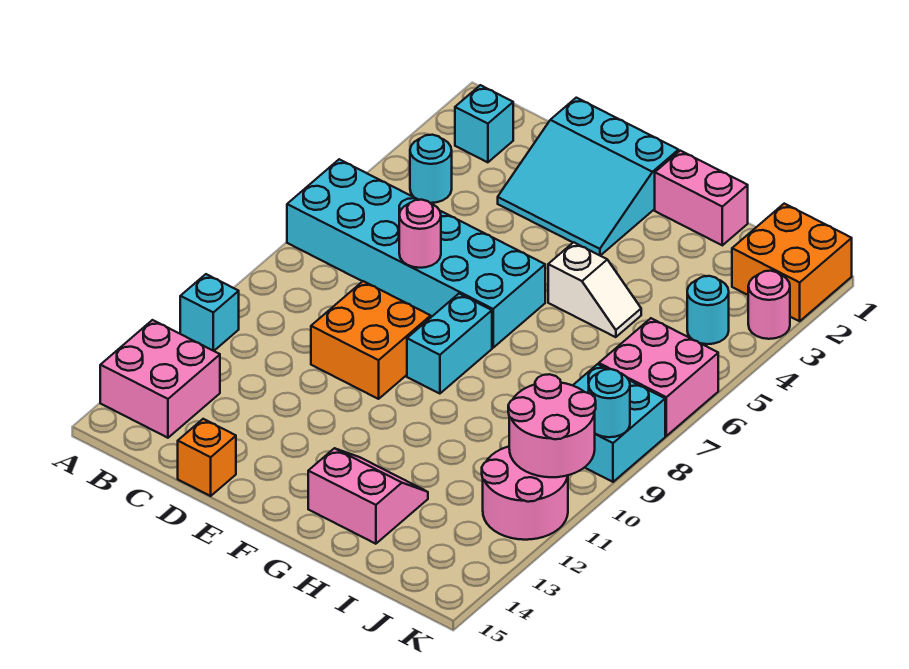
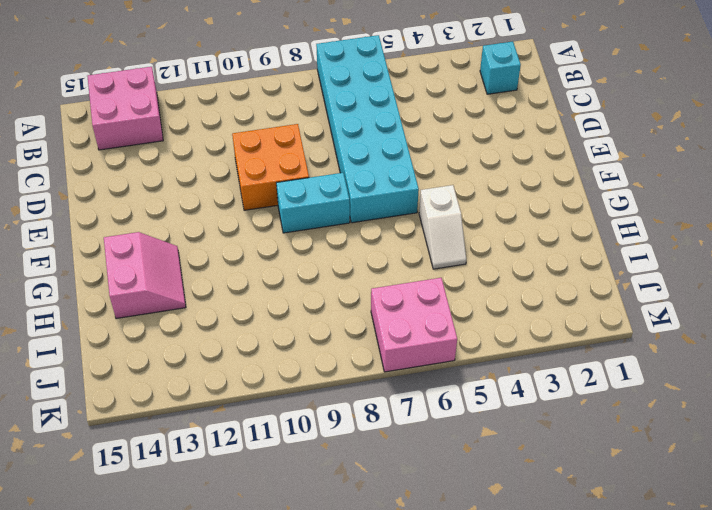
none -> cyan 1x1 brick [180,274,239,351]
none -> cyan 1x1 round brick [410,135,452,203]
none -> cyan 3x3 slope [498,98,679,256]

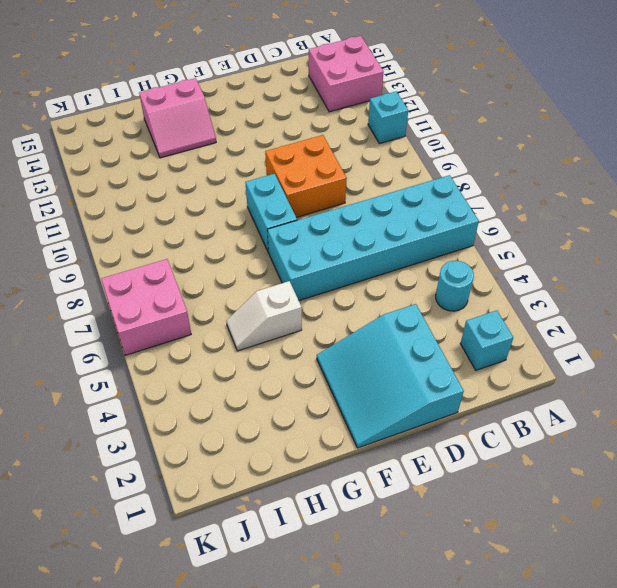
cyan 3x3 slope [317,304,464,448] -> cyan 3x3 slope turned to [498,98,679,256]
none -> orange 1x1 brick [178,419,236,496]
none -> pink 1x2 brick [655,151,748,245]
none -> orange 2x2 brick [732,204,852,321]

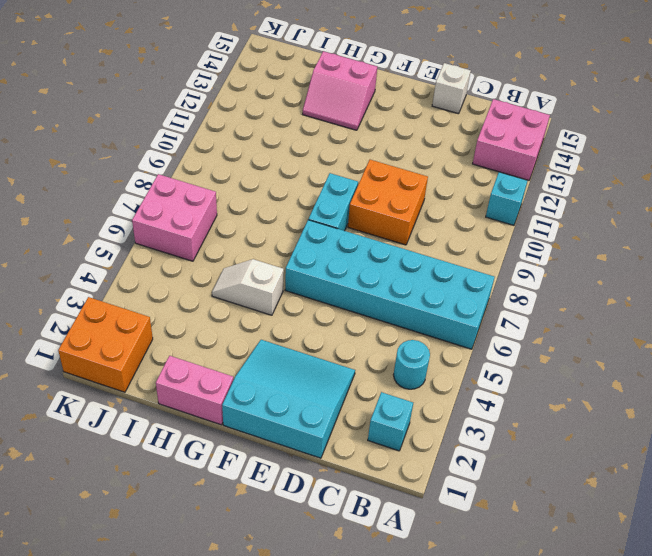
white 1x1 brick [432,63,471,114] -> orange 1x1 brick [178,419,236,496]
none -> cyan 1x1 round brick [687,276,729,344]
none -> cyan 2x2 brick [573,364,665,482]
none -> pink 2x2 round brick [482,447,568,540]

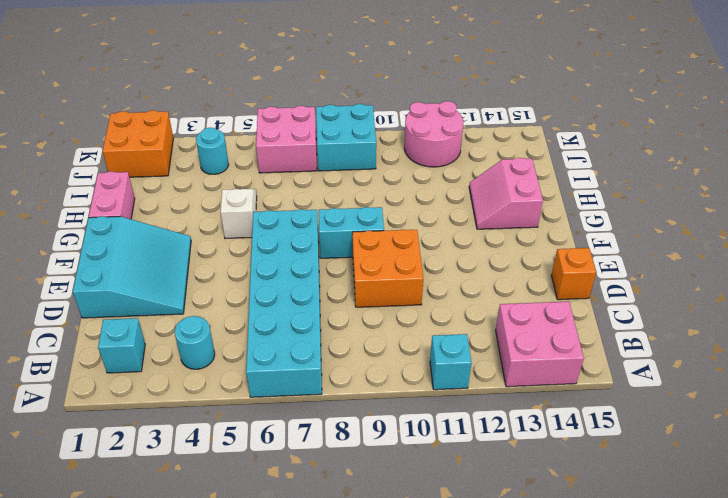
none -> pink 1x1 round brick [748,271,790,339]
none -> pink 1x1 round brick [399,200,441,268]
none -> pink 2x2 round brick [508,374,596,477]

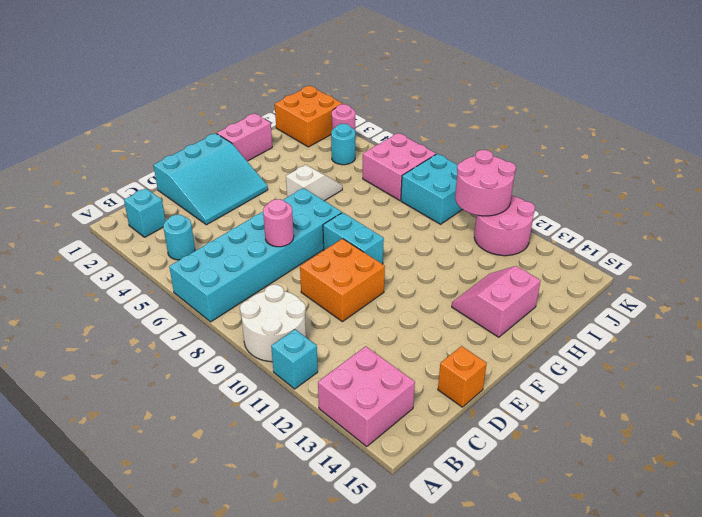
white 2x2 round brick [240,285,306,362] -> none
none -> cyan 1x1 round brick [589,369,630,437]

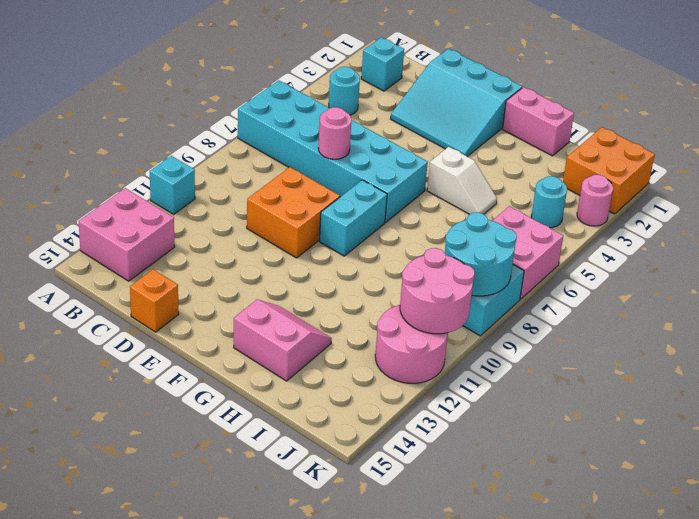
cyan 2x2 round brick [445,212,517,296] -> cyan 1x1 round brick [589,369,630,437]

